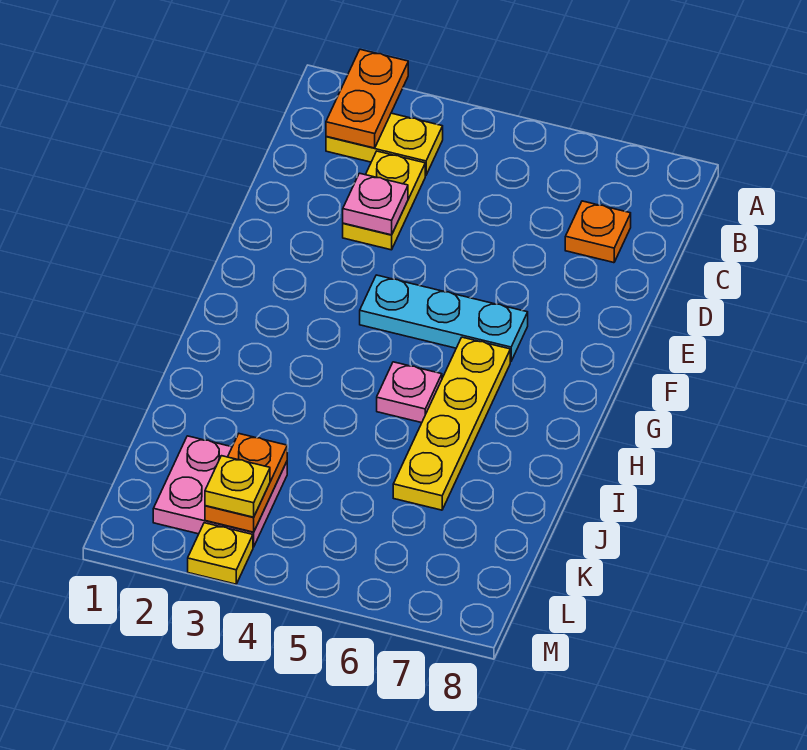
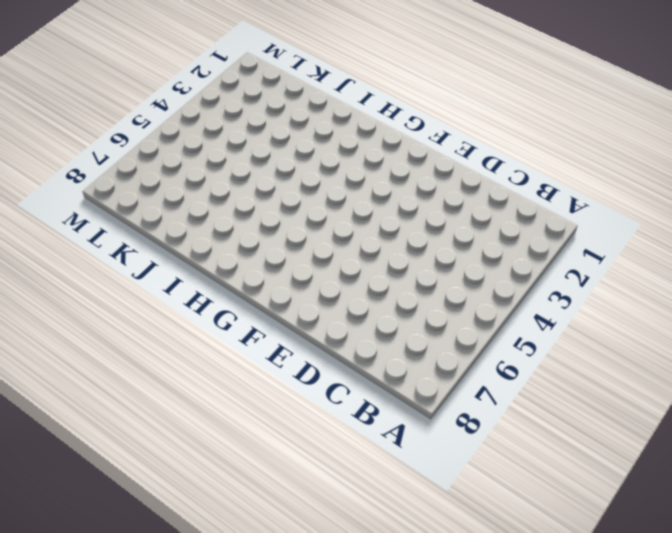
none -> yellow 1x2 plate [326,113,443,175]
none -> yellow 1x2 plate [343,151,425,250]
none -> orange 1x1 plate [565,201,631,263]

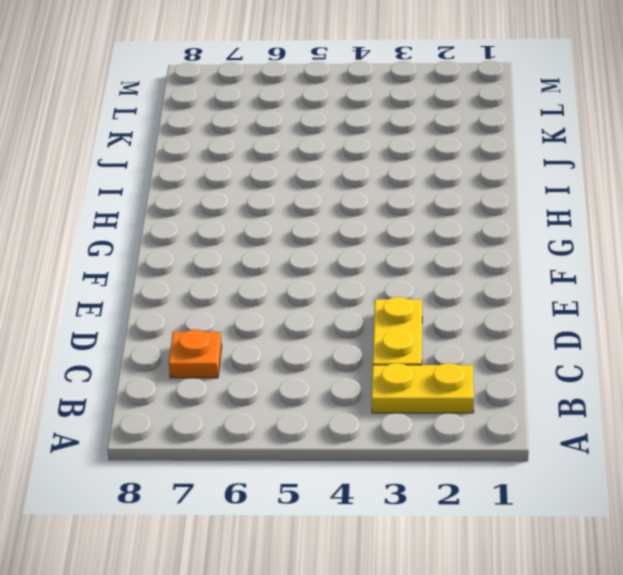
none -> cyan 1x3 plate [360,275,528,362]
none -> yellow 1x4 plate [393,337,510,510]
none -> pink 1x1 plate [377,362,442,423]

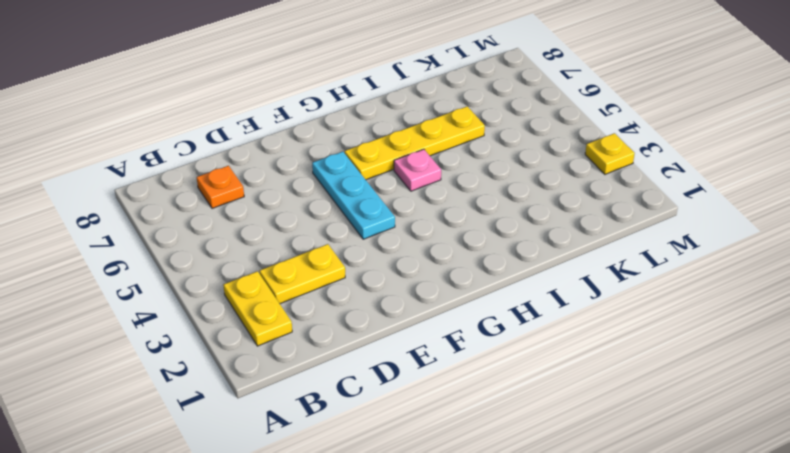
none -> pink 2x2 plate [153,436,287,547]
none -> orange 1x2 plate [326,49,408,148]
none -> pink 1x1 plate [343,173,408,235]

